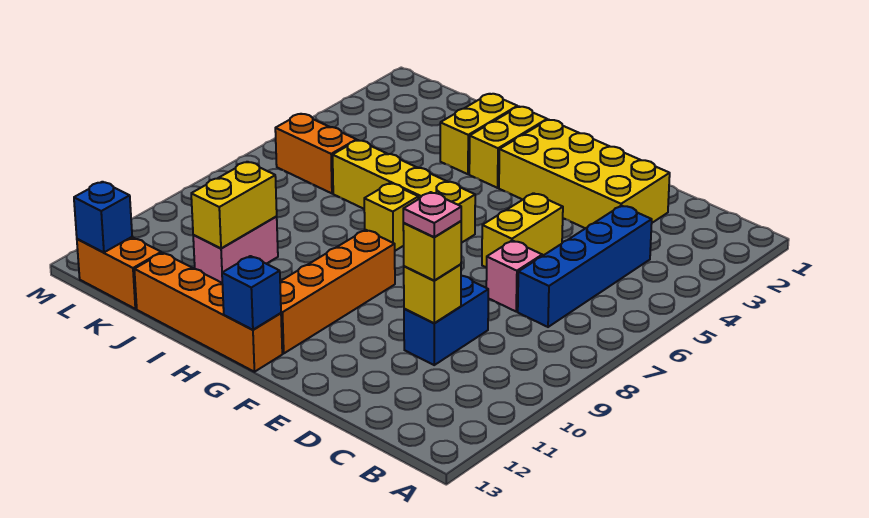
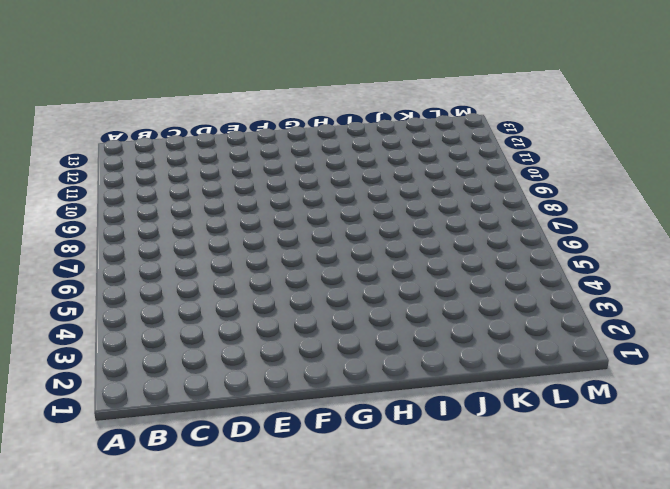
none -> blue 1x4 brick [518,206,652,327]
none -> yellow 2x4 brick [499,120,670,228]
none -> pink 1x1 brick [486,241,542,311]

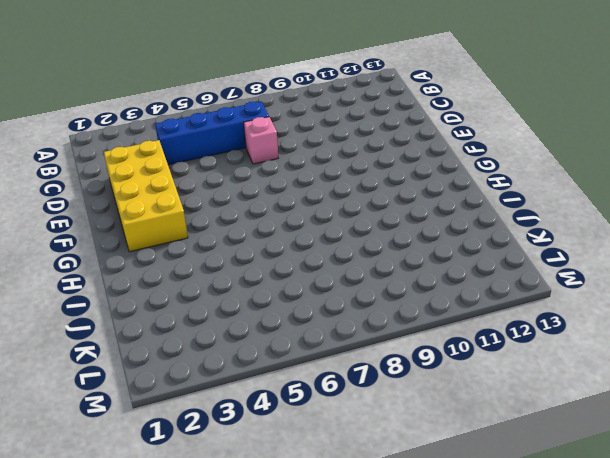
none -> blue 1x2 brick [404,276,488,365]
none -> yellow 1x2 brick [482,193,563,268]
none -> yellow 1x4 brick [333,140,475,243]

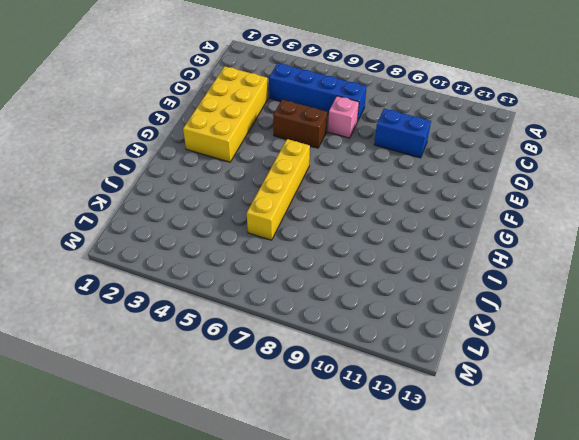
brown 1x2 brick [273,99,327,148] -> yellow 1x2 brick [482,193,563,268]
none -> orange 1x4 brick [280,230,395,353]
none -> orange 1x4 brick [134,253,282,372]
none -> yellow 1x2 brick [469,107,547,188]

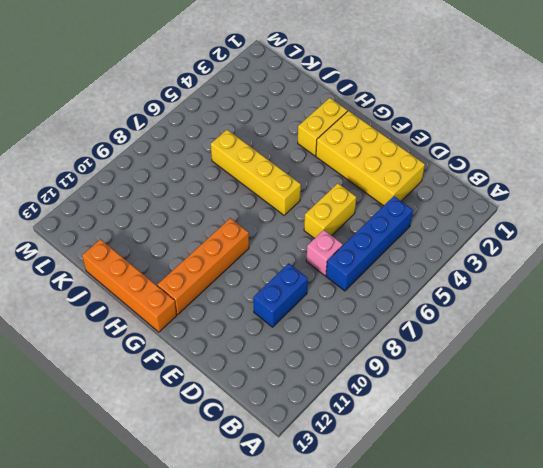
none -> yellow 1x1 brick [364,183,418,251]
none -> yellow 1x2 brick [440,94,517,174]
none -> pink 1x2 brick [193,217,278,283]

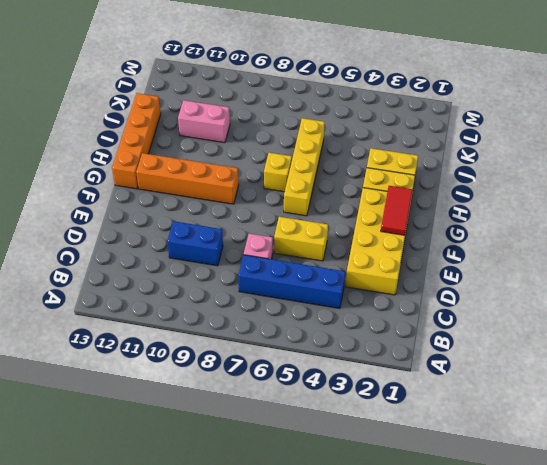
red 1x2 tile [381,186,413,235] -> none
none -> orange 1x2 brick [275,114,357,193]
none -> orange 1x2 brick [77,237,161,309]
none -> yellow 1x1 brick [404,264,461,323]

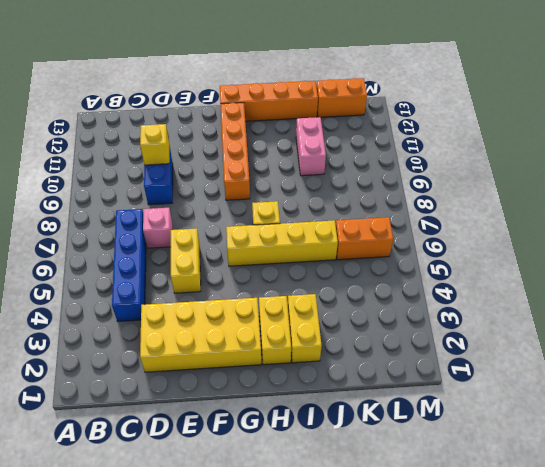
none -> blue 1x1 brick [222,256,281,330]
none -> yellow 1x2 brick [191,162,277,248]
none -> blue 1x1 brick [74,182,132,253]

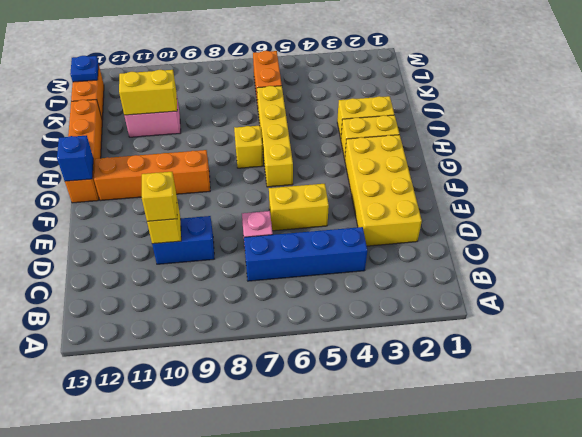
blue 1x1 plate [70,56,99,82] -> blue 1x1 brick [74,182,132,253]
none -> pink 1x1 plate [403,192,461,237]

